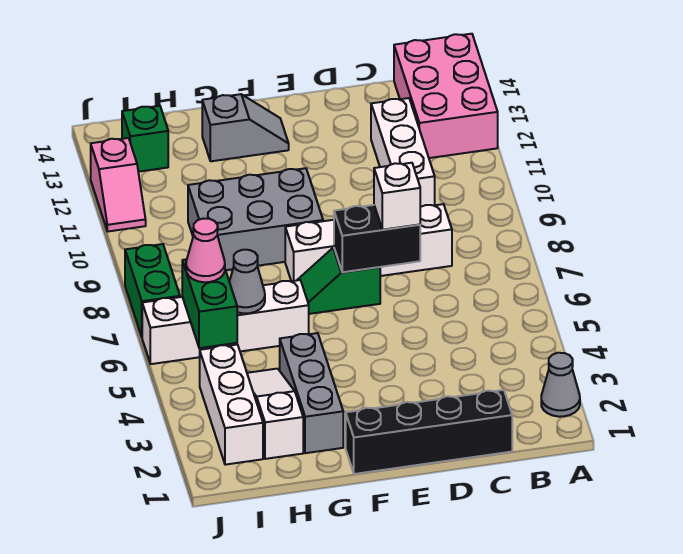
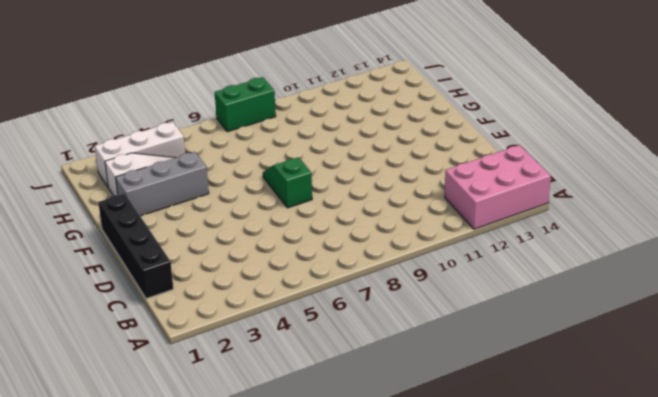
none -> grey 1x1 cone [541,353,580,417]
none -> white 1x4 brick [285,204,452,281]
none -> white 1x3 brick [371,98,435,207]

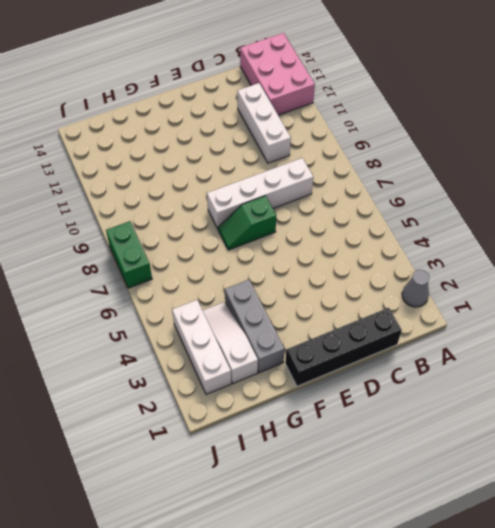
none -> grey 2x3 brick [188,168,323,270]
none -> grey 1x2 slope [202,94,289,161]
none -> white 1x4 brick [142,280,309,364]

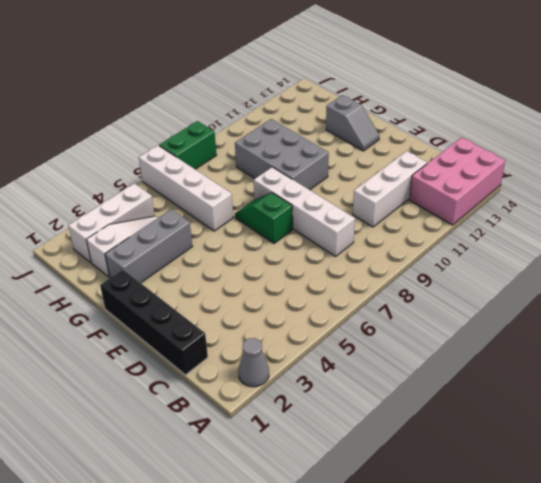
none -> green 1x1 brick [122,106,168,172]
none -> pink 1x2 slope [91,138,146,231]
none -> black 1x2 brick [334,205,420,272]

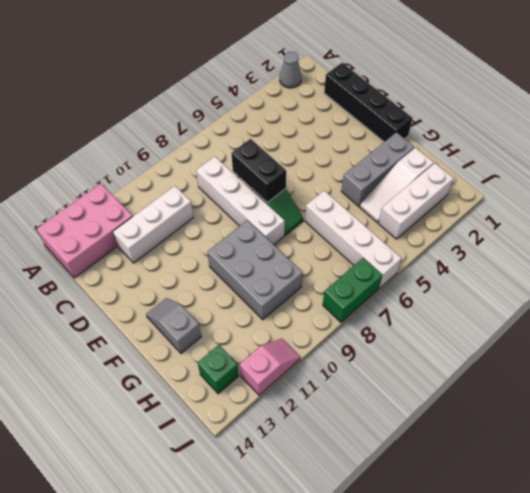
none -> grey 1x1 cone [229,250,265,313]
none -> green 1x2 brick [182,259,237,348]
none -> white 1x1 brick [374,163,420,230]

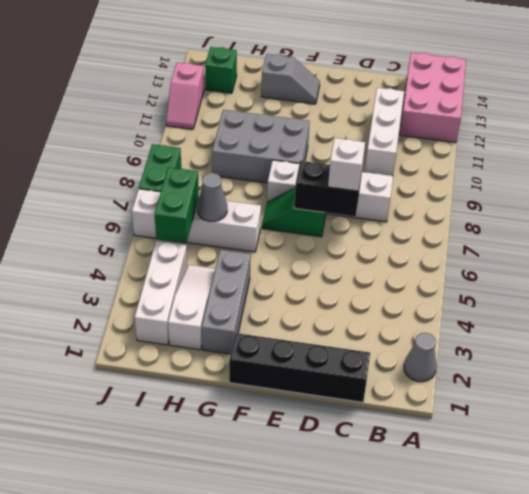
none -> pink 1x1 cone [186,219,225,282]

